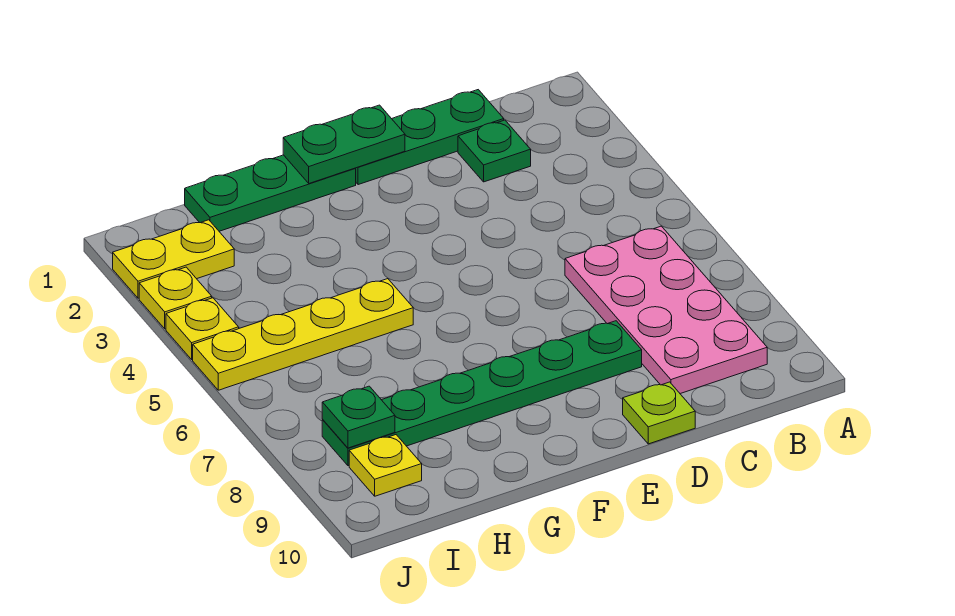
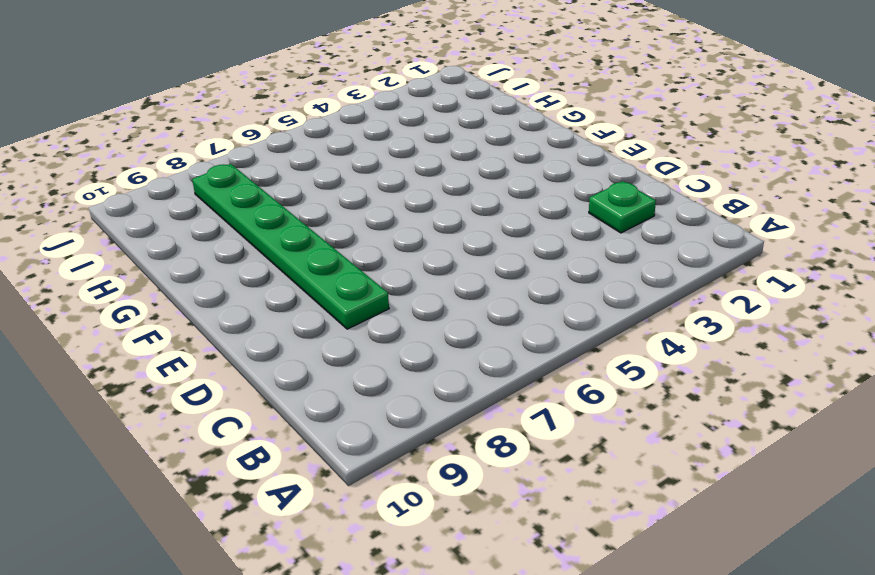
none -> pink 2x4 plate [565,226,767,394]
none -> green 1x3 plate [355,90,504,185]
none -> lime 1x1 plate [623,382,695,444]

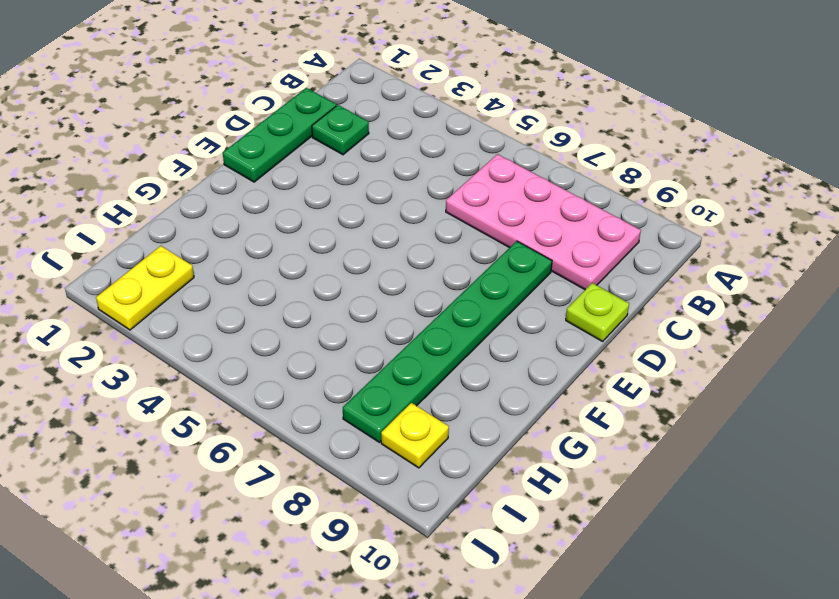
none -> green 1x3 plate [185,155,356,231]
none -> yellow 1x4 plate [193,279,413,390]
none -> yellow 1x1 plate [139,267,212,329]

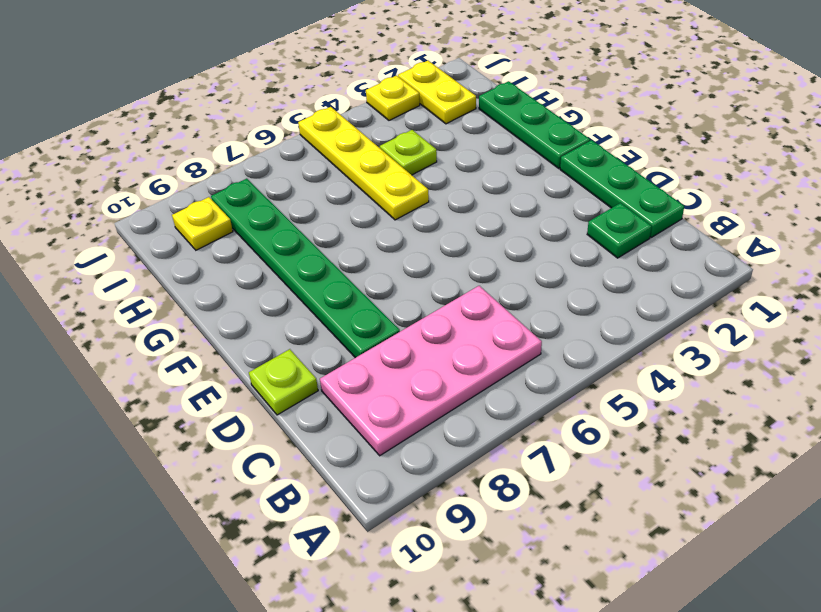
lime 1x1 plate [380,130,437,175] -> none
none -> yellow 1x1 plate [166,298,239,359]
none -> green 1x2 plate [283,105,405,183]
none -> green 1x1 plate [322,386,395,448]

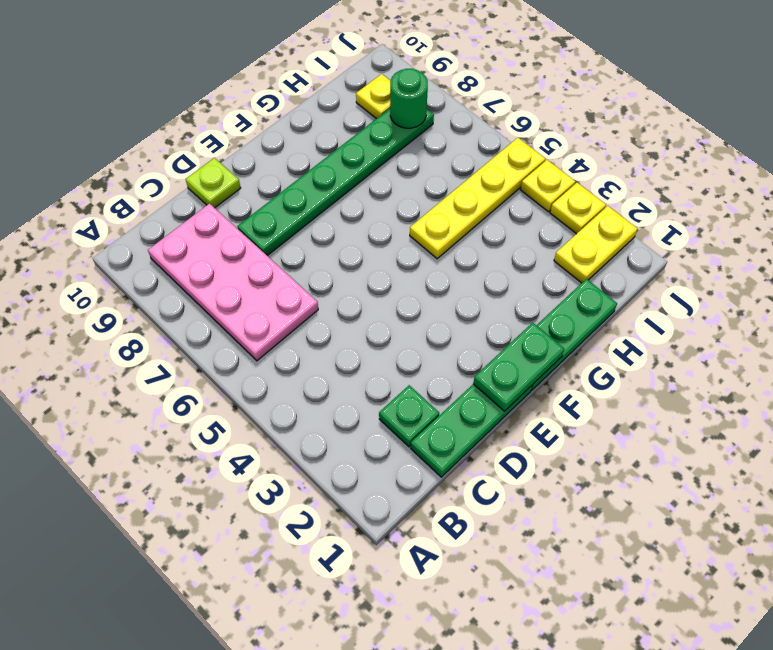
green 1x1 round brick [390,69,428,128] -> green 1x1 plate [322,386,395,448]

